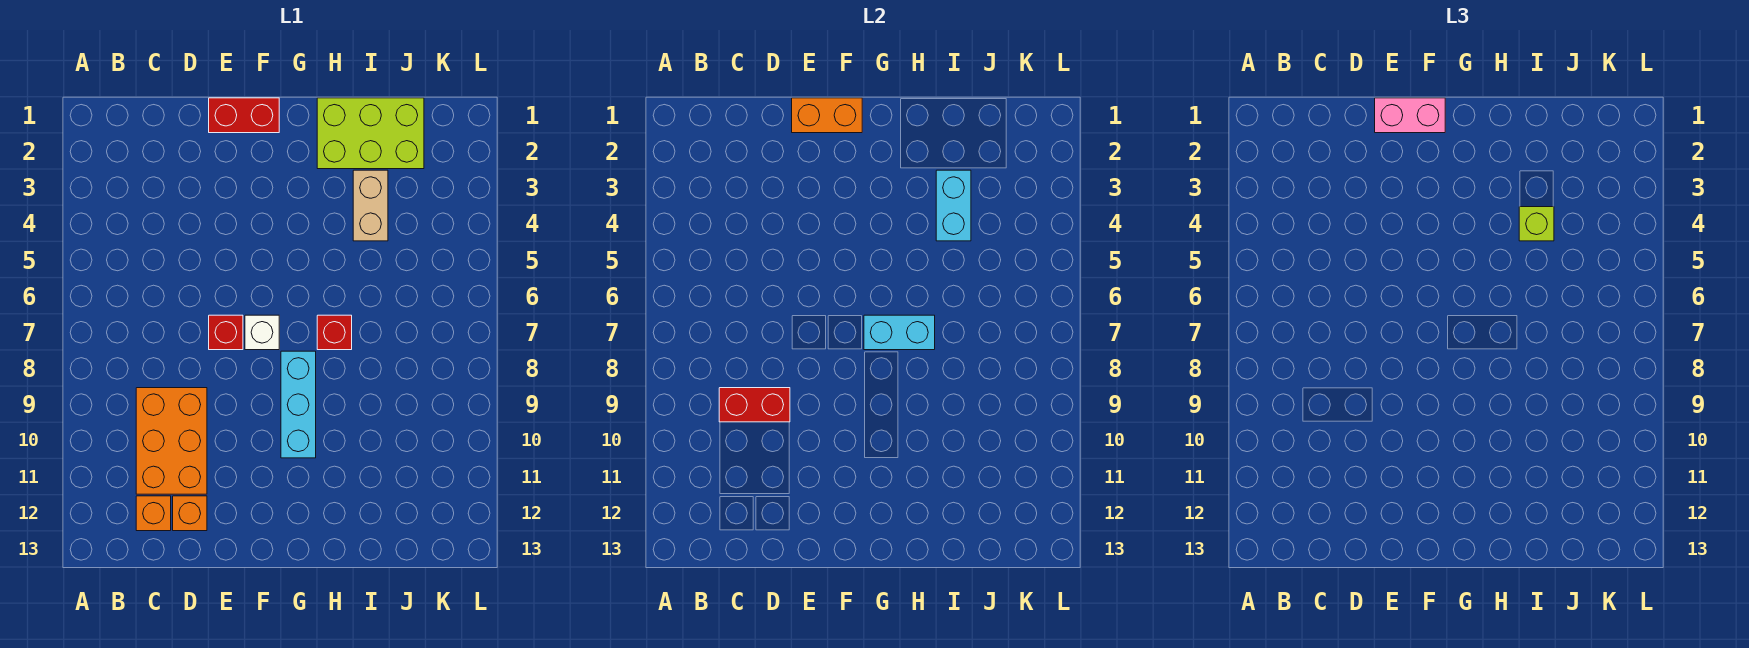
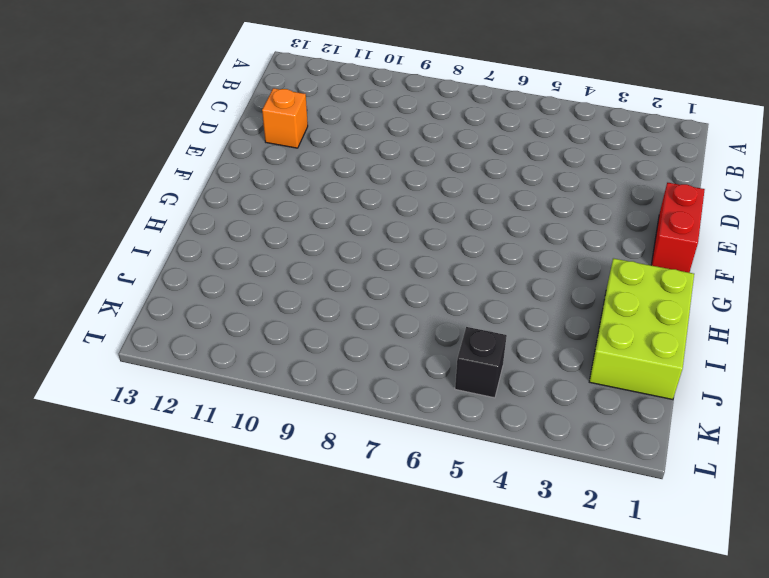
black 1x1 brick [455,327,507,398] -> none
none -> orange 2x3 brick [136,388,207,494]
none -> orange 1x1 brick [136,496,171,531]
none -> red 1x1 brick [209,315,243,350]

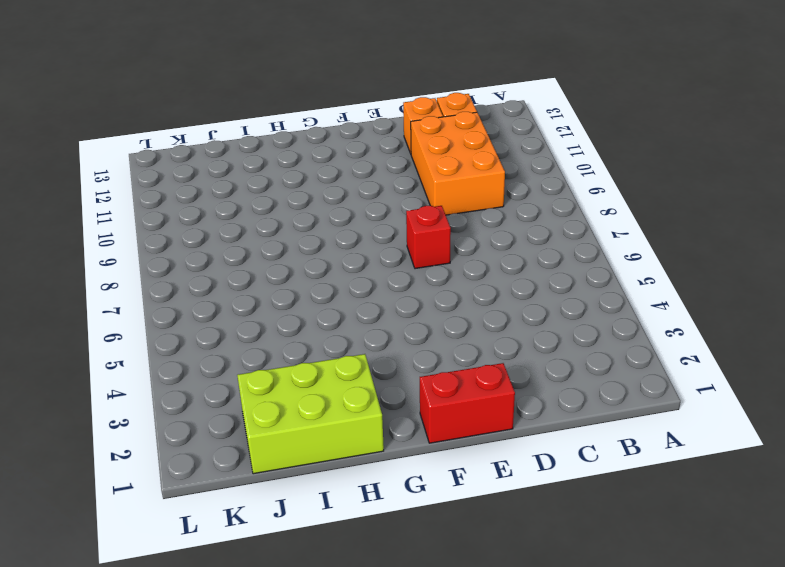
none -> white 1x1 brick [245,315,279,350]
none -> cyan 1x3 brick [281,351,316,458]
none -> red 1x1 brick [317,315,352,350]

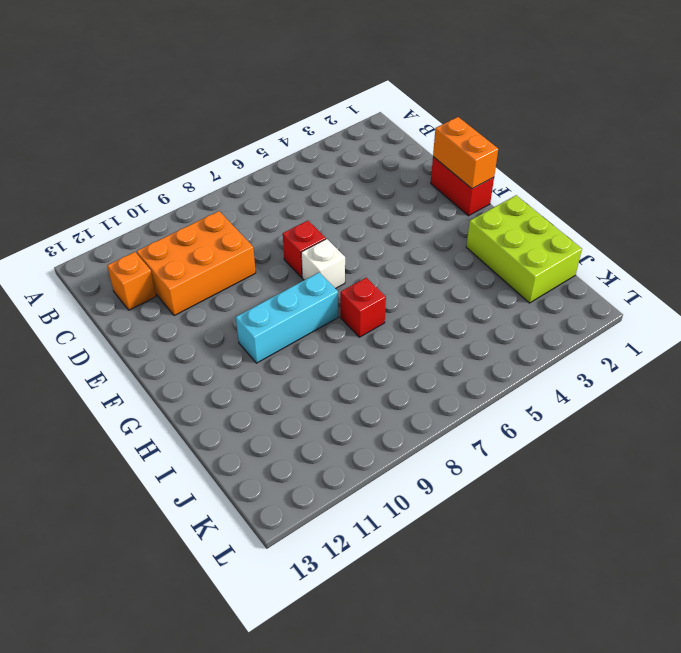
none -> orange 1x1 brick [173,496,207,531]
none -> tan 1x2 brick [353,170,388,241]
none -> red 1x2 brick [719,388,790,422]

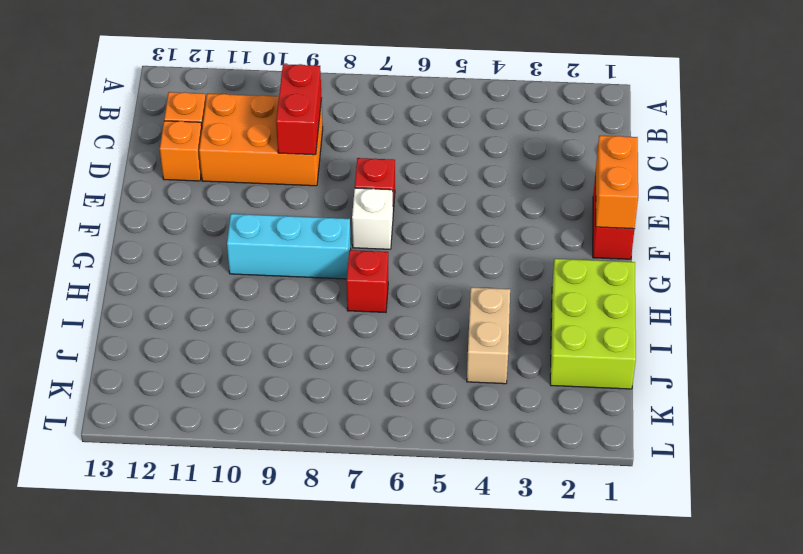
tan 1x2 brick [467,287,510,384] -> tan 1x2 brick turned to [353,170,388,241]
none -> cyan 1x2 brick [864,315,935,350]
none -> cyan 1x2 brick [936,170,971,241]
none -> pink 1x2 brick [1375,98,1445,133]

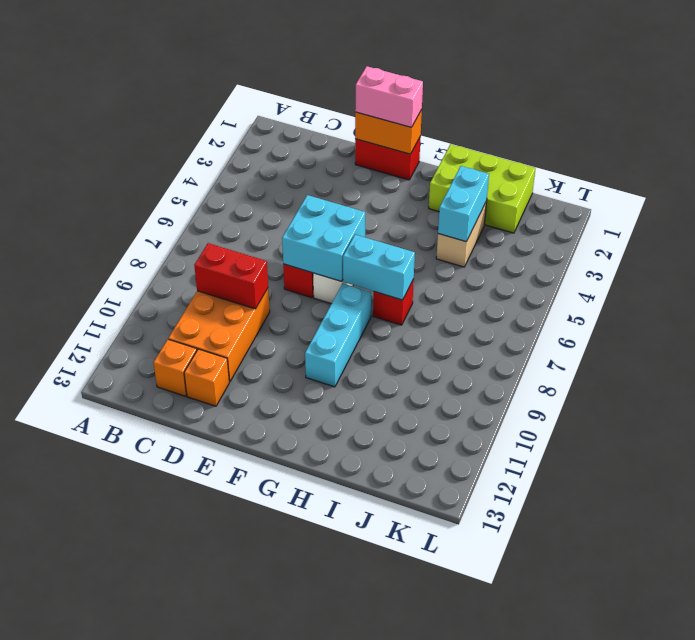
cyan 2x2 brick [282,195,365,281] -> none
none -> lime 1x1 brick [1519,207,1554,241]

